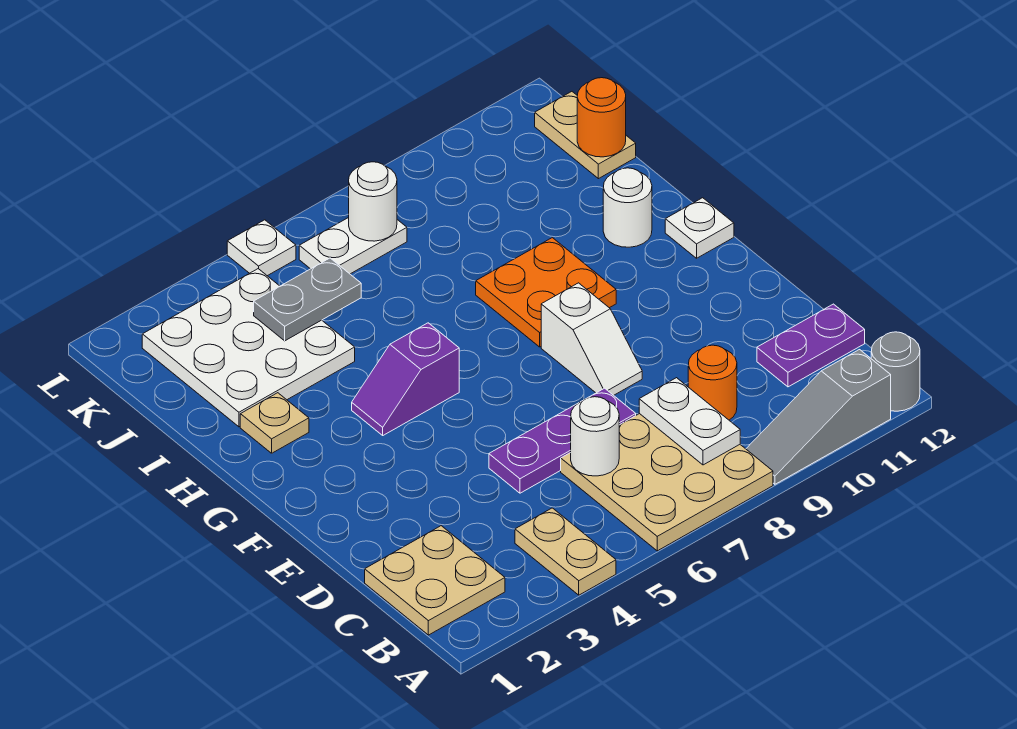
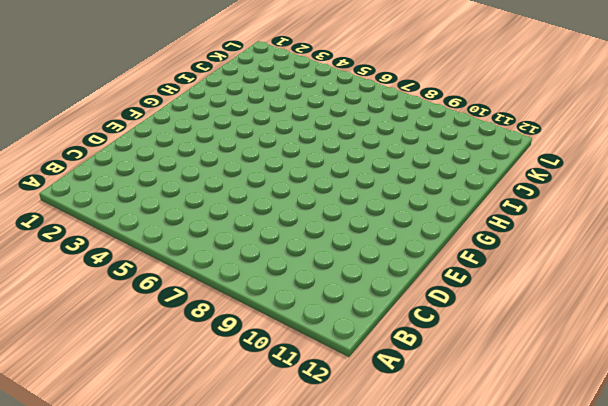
none -> tan 1x2 plate [515,508,616,595]
none -> tan 3x3 plate [561,414,773,551]
none -> grey 1x3 slope [746,350,891,484]

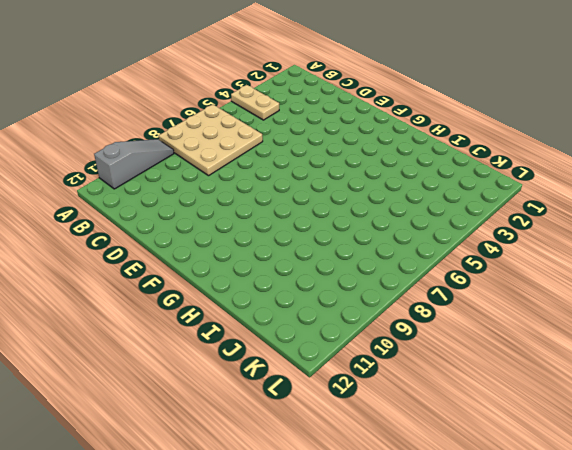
none -> grey 1x1 round brick [871,332,920,411]
none -> tan 2x2 plate [365,526,505,635]
none -> orange 1x1 round brick [688,345,737,420]

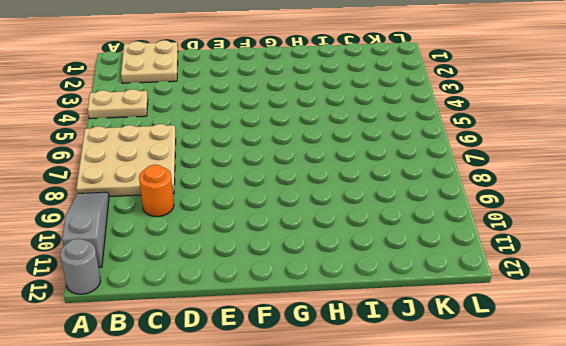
none -> purple 1x2 plate [757,304,865,387]
none -> purple 1x3 plate [489,388,636,493]
none -> white 1x2 slope [541,283,642,395]

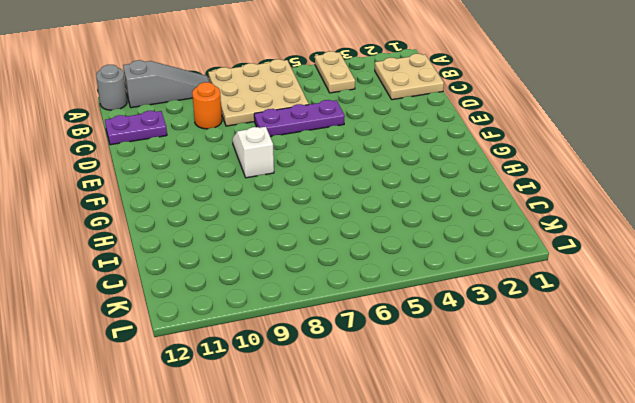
none -> purple 1x2 slope [352,323,459,435]
none -> orange 2x2 plate [476,238,616,347]
none -> white 1x1 plate [665,198,734,258]

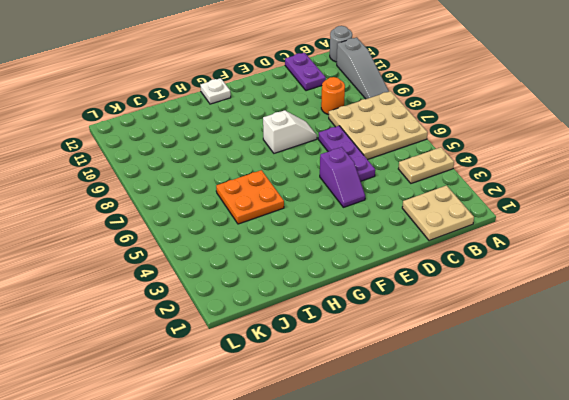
purple 1x2 slope [320,147,365,207] -> purple 1x2 slope moved to [352,323,459,435]
orange 2x2 plate [216,170,284,224] -> orange 2x2 plate moved to [476,238,616,347]
none -> tan 1x1 plate [240,393,309,453]
none -> white 1x1 round brick [603,168,652,247]
none -> white 3x3 plate [142,269,355,427]

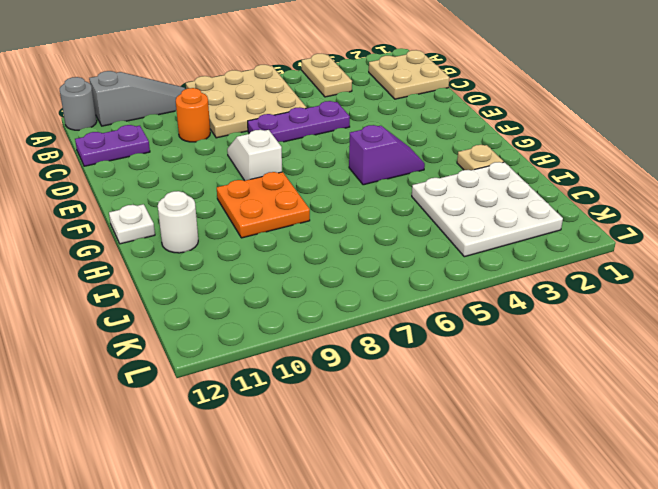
none -> tan 1x2 plate [535,92,636,179]
none -> white 1x2 plate [299,218,407,274]
none -> white 1x1 plate [227,220,296,276]

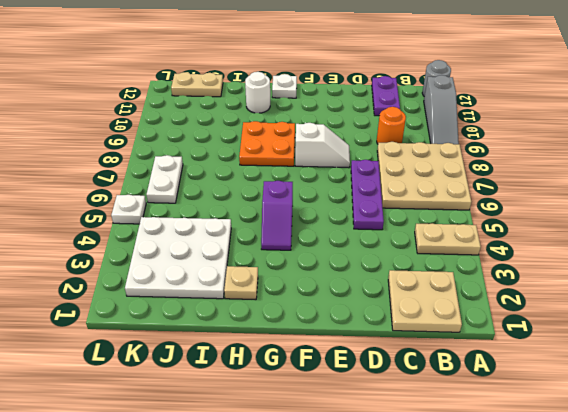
none -> white 1x2 plate [639,378,740,465]
none -> white 1x1 round brick [571,397,619,476]
none -> grey 1x2 plate [254,258,361,341]

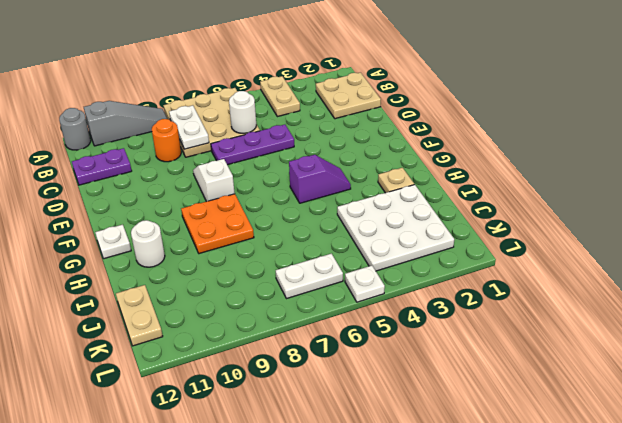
none -> grey 1x2 plate [254,258,361,341]
none -> orange 1x1 round brick [577,78,626,157]
none -> white 1x1 round brick [349,162,397,241]

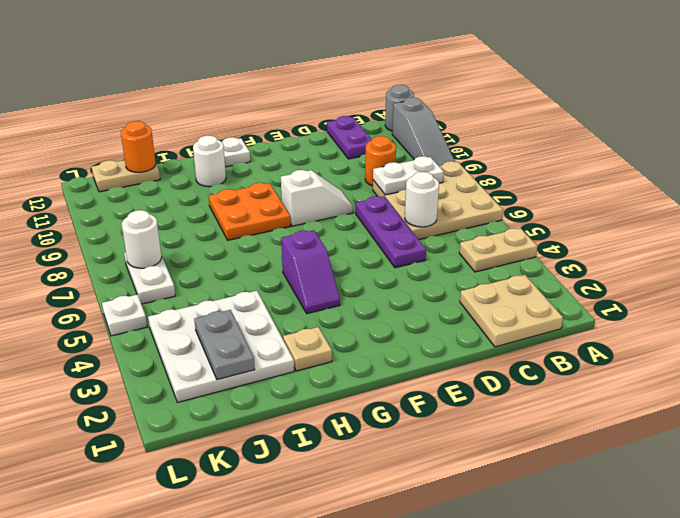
grey 1x2 plate [194,310,255,379] -> grey 1x2 plate moved to [254,258,361,341]

